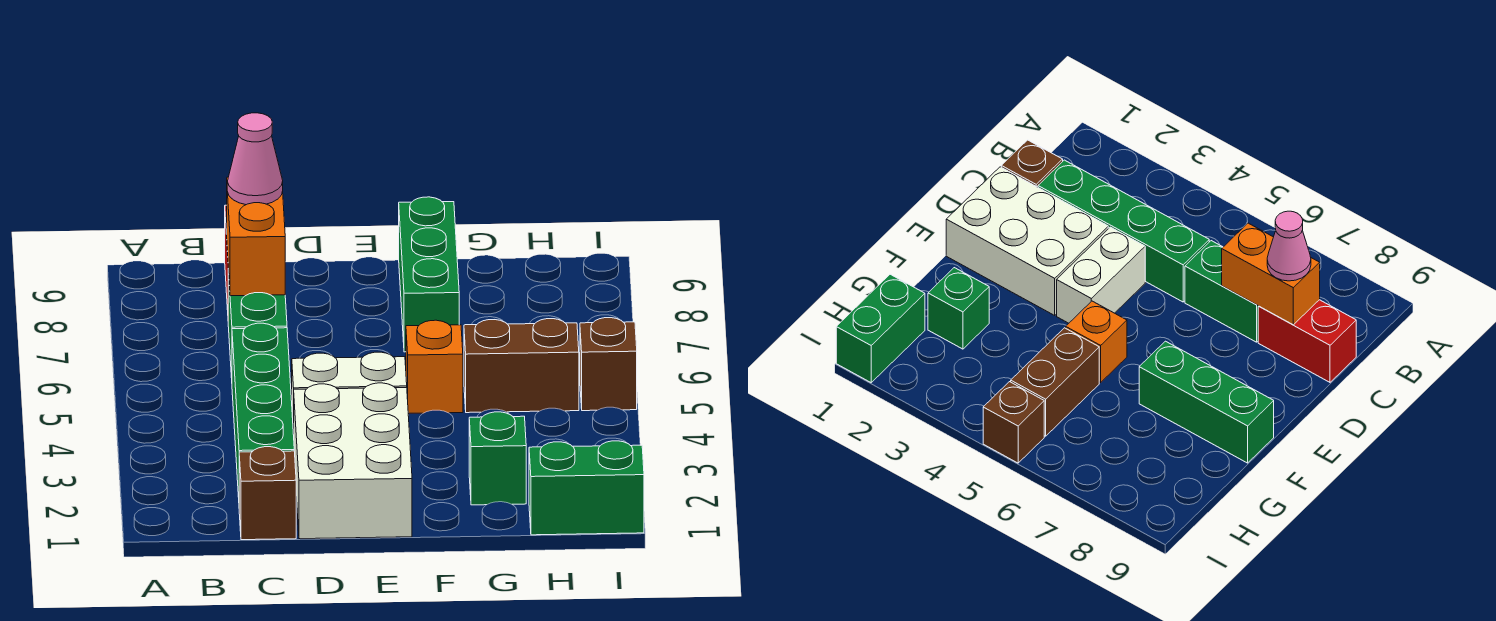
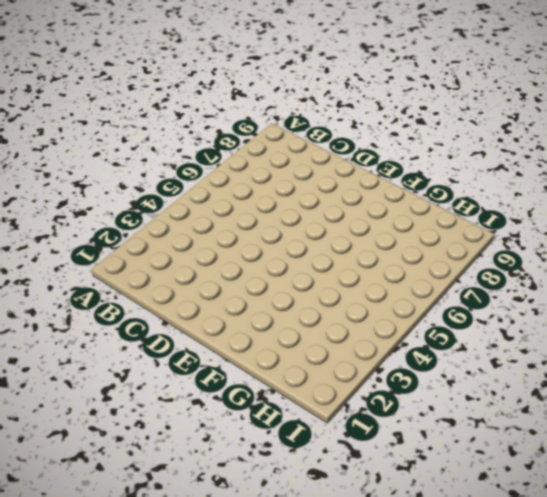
none -> brown 1x1 brick [239,447,296,540]
none -> green 1x4 brick [232,323,294,497]
none -> green 1x2 brick [228,269,287,378]

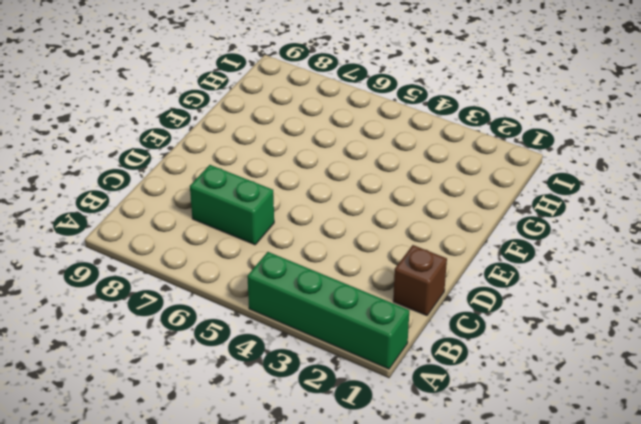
green 1x4 brick [247,252,409,369] -> green 1x4 brick moved to [232,323,294,497]
none -> red 1x2 brick [1258,300,1356,382]
none -> white 2x3 brick [294,383,412,539]
none -> white 1x2 brick [292,352,407,434]

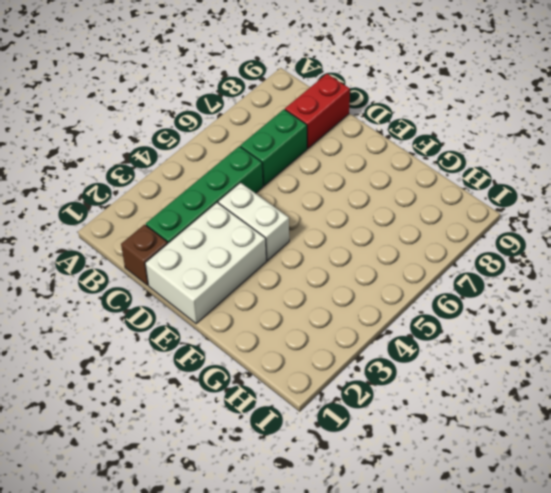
none -> orange 1x1 brick [406,320,463,414]
none -> green 1x3 brick [399,197,459,352]
none -> green 1x1 brick [469,412,526,505]

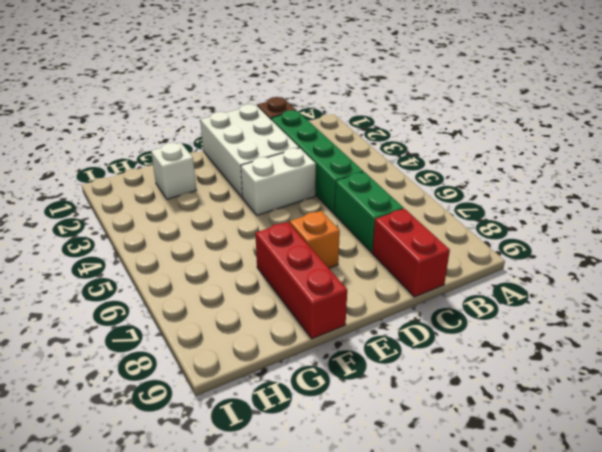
orange 1x1 brick [290,211,340,268] -> orange 1x1 brick moved to [406,320,463,414]
red 1x3 brick [255,222,347,339] -> green 1x3 brick [399,197,459,352]
white 1x1 brick [151,143,196,199] -> green 1x1 brick [469,412,526,505]
none -> brown 1x2 brick [464,319,579,413]
none -> green 1x2 brick [529,441,644,535]
none -> brown 1x1 brick [580,318,637,411]

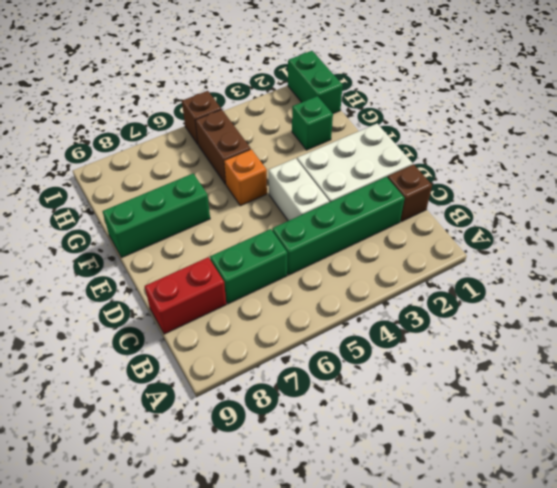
none -> orange 1x2 brick [227,177,285,296]
none -> pink 1x1 cone [227,113,283,205]

